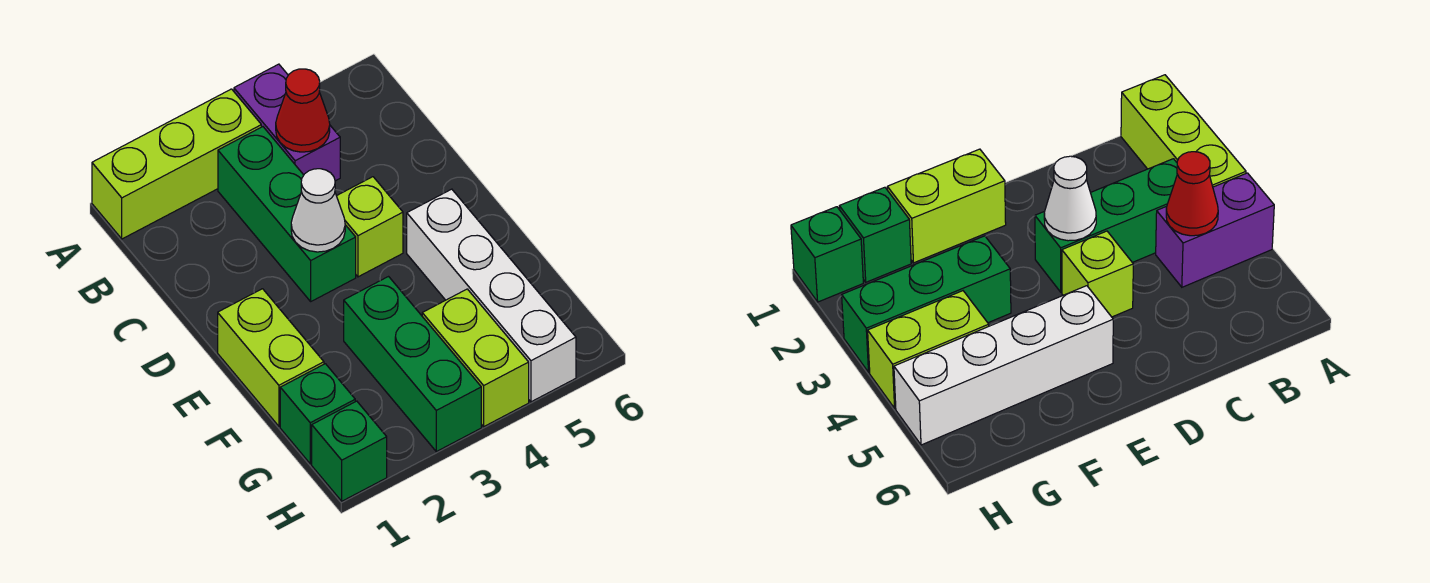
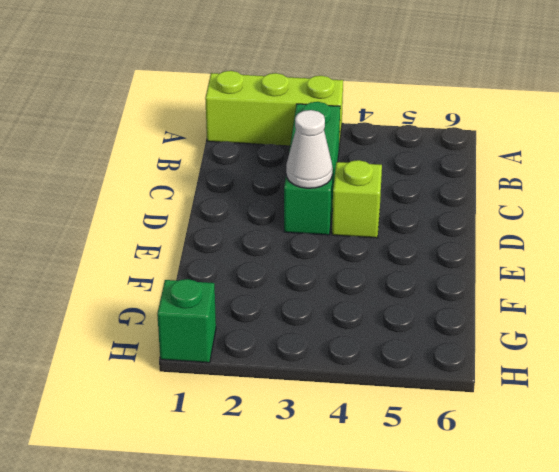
none -> purple 1x2 brick [234,64,340,181]
none -> lime 1x2 brick [218,289,324,426]
none -> white 1x4 brick [407,189,576,402]

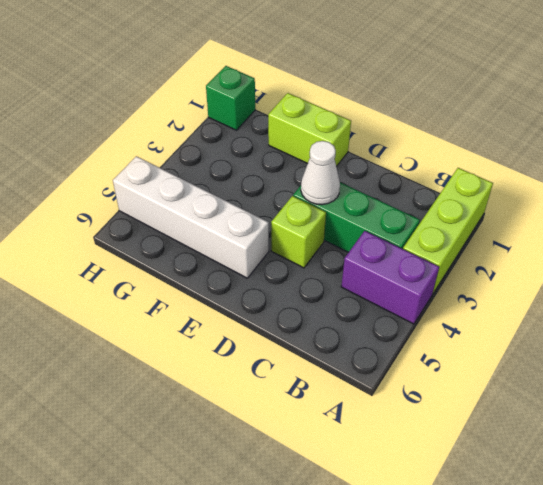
none -> green 1x3 brick [344,277,481,452]
none -> green 1x1 brick [280,364,355,464]
none -> lime 1x2 brick [422,289,529,426]

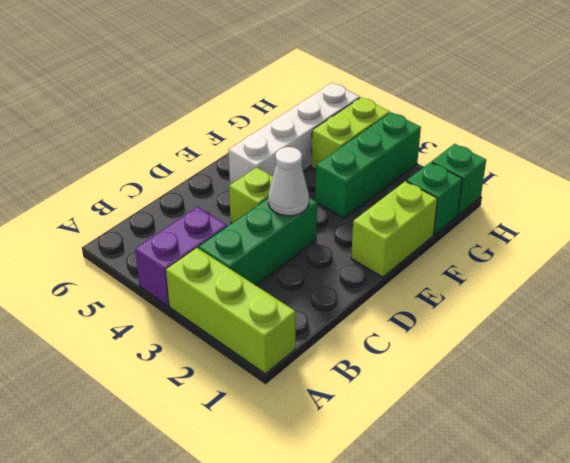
none -> red 1x1 cone [276,69,330,152]

